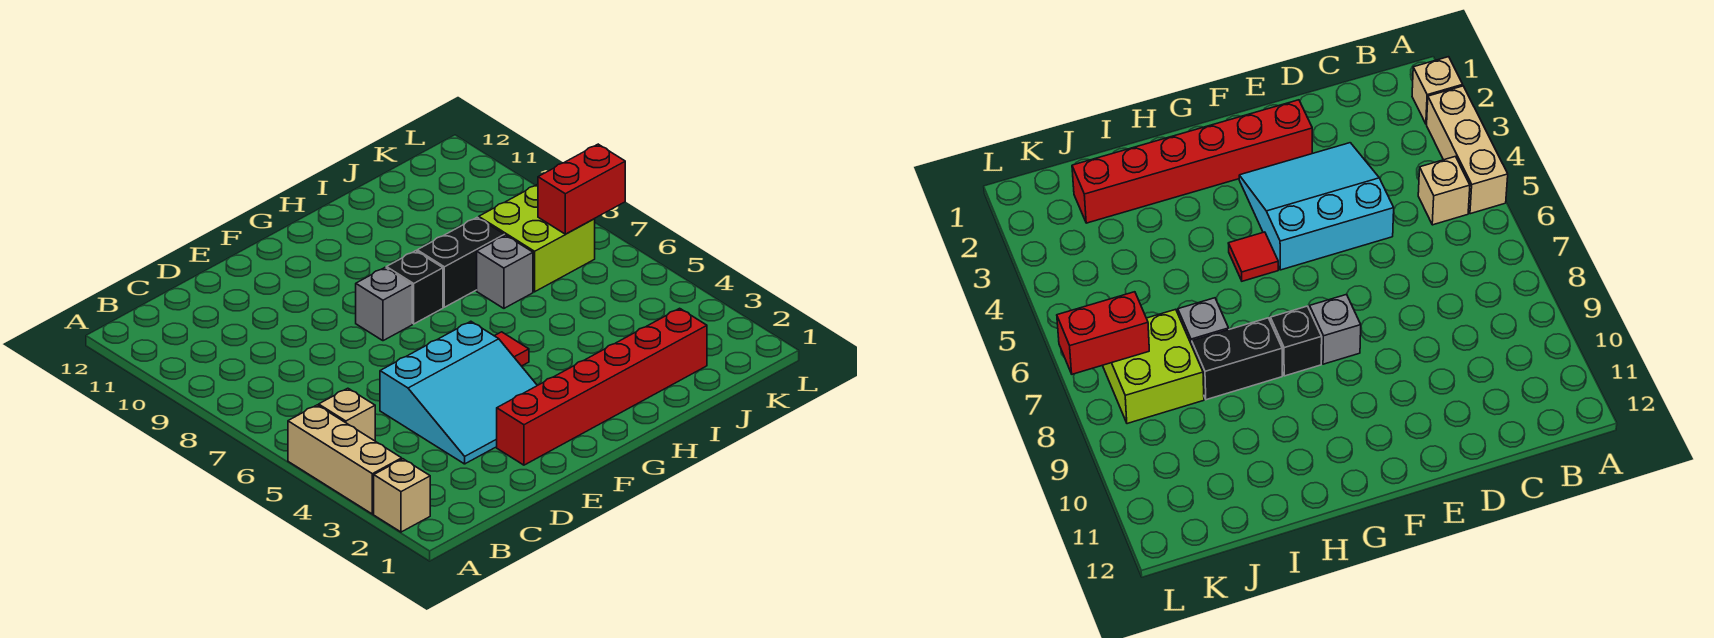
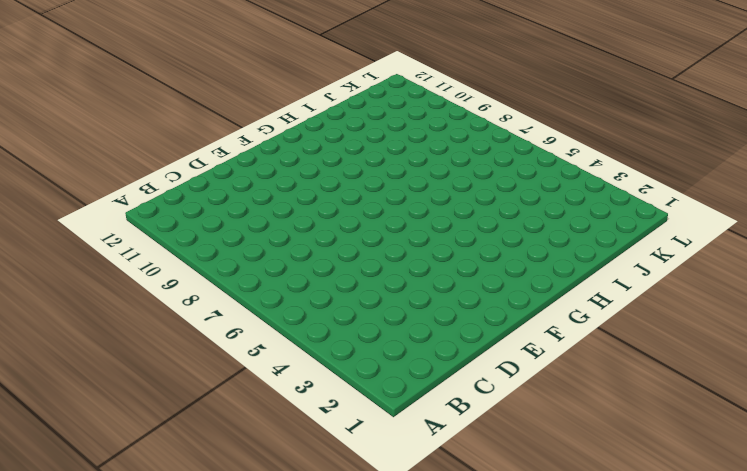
none -> tan 1x1 brick [374,459,430,532]
none -> tan 1x3 brick [288,405,402,514]
none -> tan 1x1 brick [319,388,375,441]

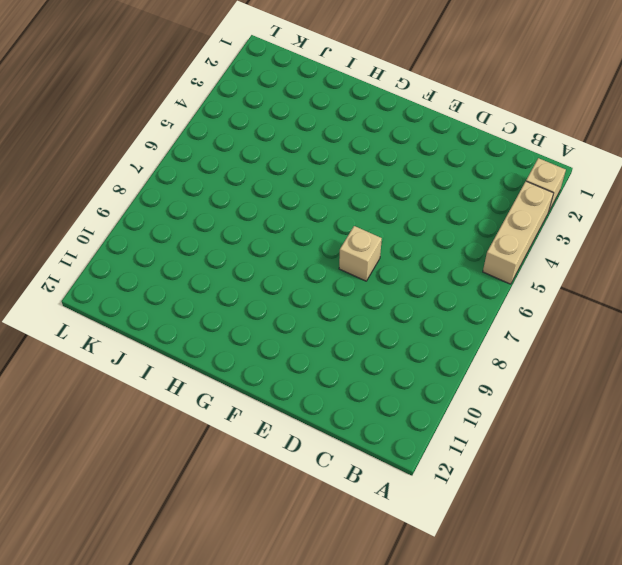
tan 1x1 brick [339,226,382,281] -> tan 1x1 brick moved to [319,388,375,441]
none -> cyan 3x3 slope [380,321,537,464]
none -> red 1x6 brick [497,308,707,465]
none -> grey 1x1 brick [356,268,412,341]

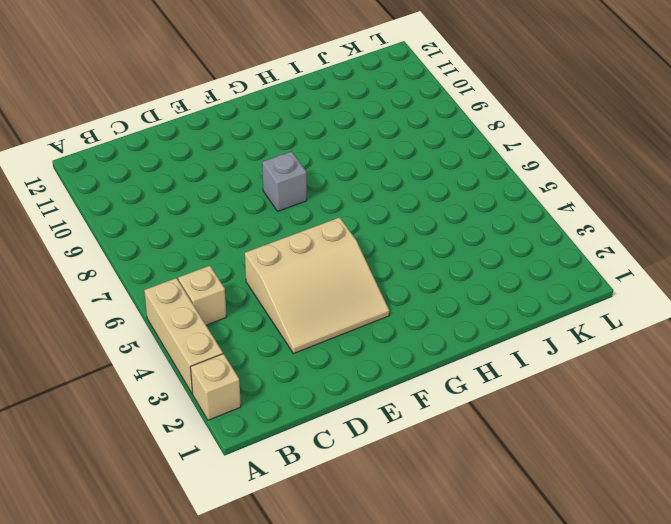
tan 3x3 slope [245,217,389,354] -> cyan 3x3 slope [380,321,537,464]
none -> red 1x6 brick [497,308,707,465]
none -> red 1x1 tile [495,332,529,366]
none -> black 1x1 brick [386,251,443,324]

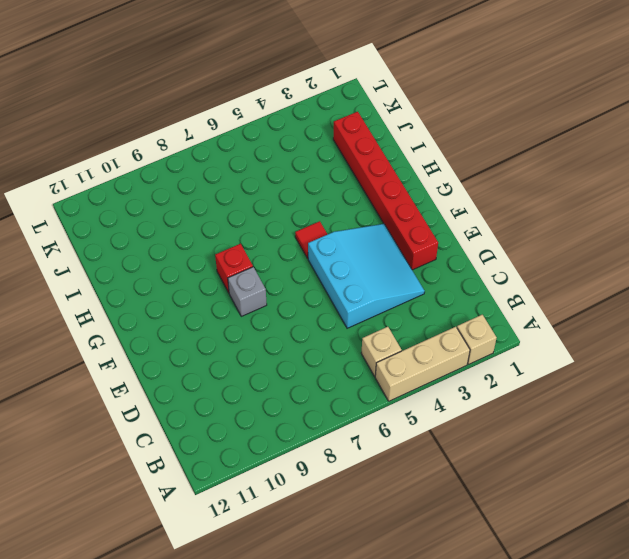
red 1x1 brick [215,244,253,293] -> black 1x1 brick [386,251,443,324]
none -> black 1x2 brick [417,217,504,307]
none -> grey 1x1 brick [477,235,533,308]
none -> lime 2x2 brick [479,184,595,292]

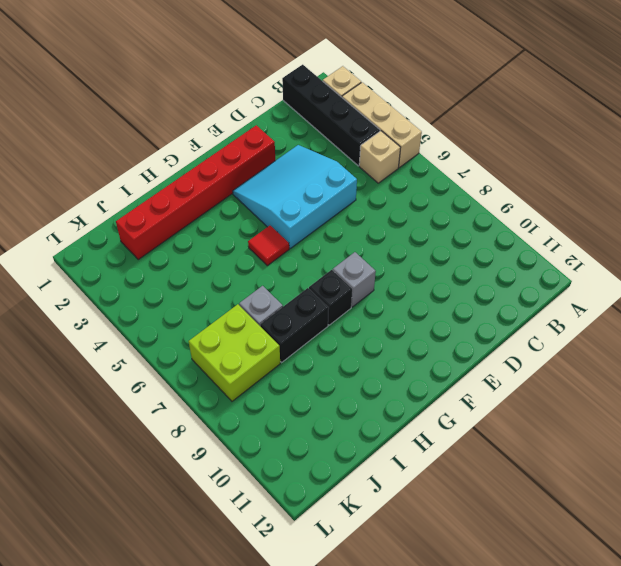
black 1x4 brick [282,65,380,166] -> none
none -> red 1x2 brick [538,144,625,234]

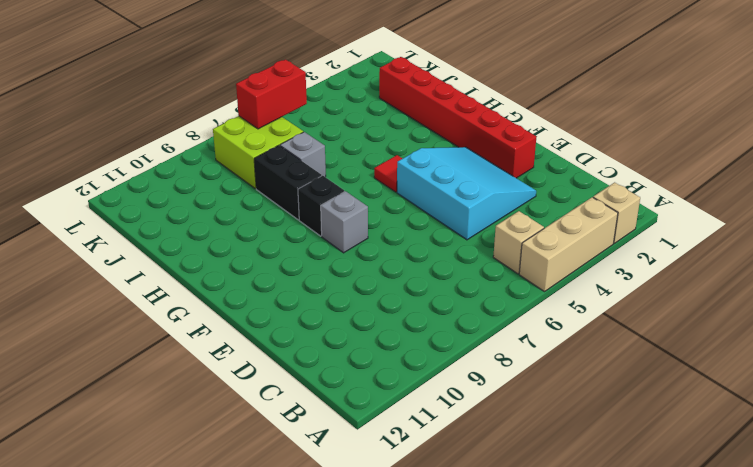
red 1x2 brick [236,60,307,129] -> red 1x2 brick turned to [538,144,625,234]

